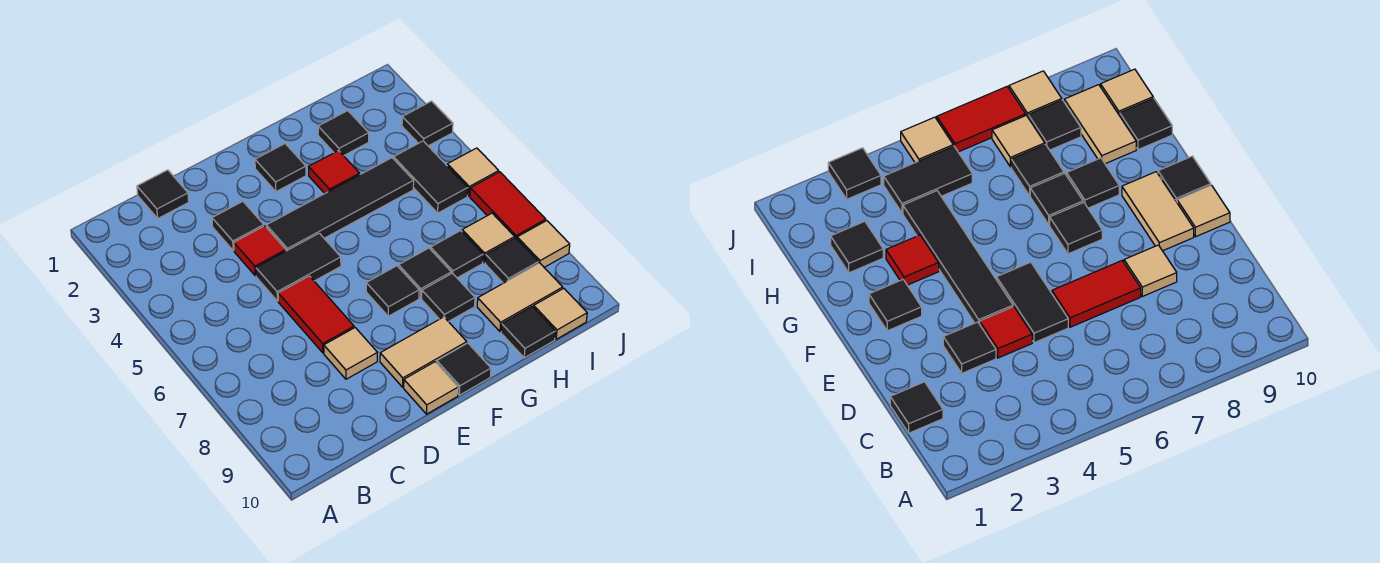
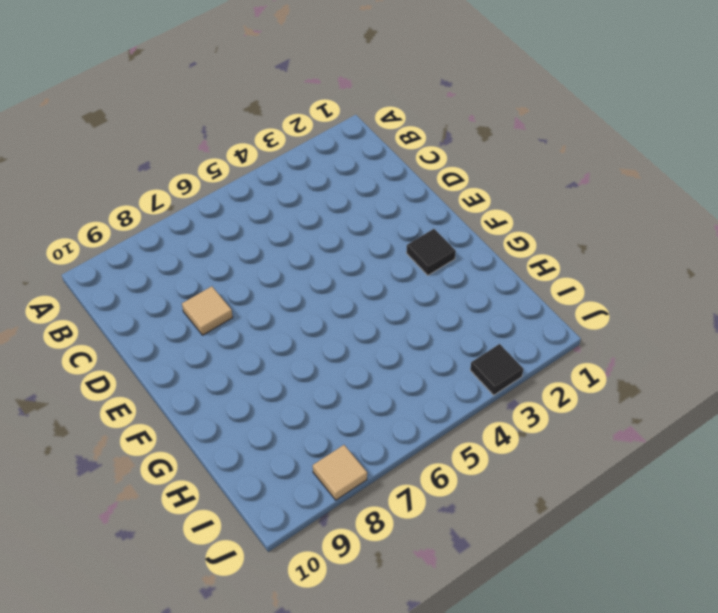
none -> black 1x1 tile [137,170,189,218]
none -> black 1x1 tile [212,201,264,250]
none -> red 1x1 tile [234,226,286,276]

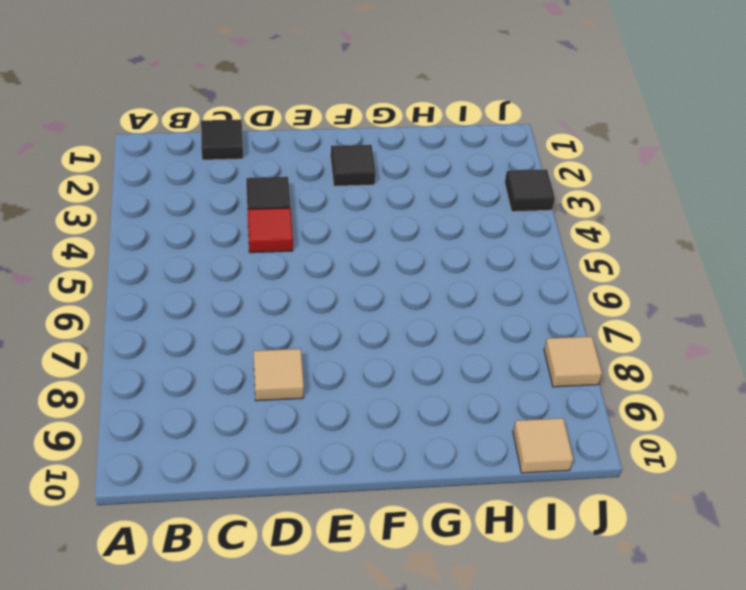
none -> black 1x2 tile [256,233,341,301]
none -> red 1x2 tile [278,276,354,353]
none -> black 1x4 tile [266,158,414,251]

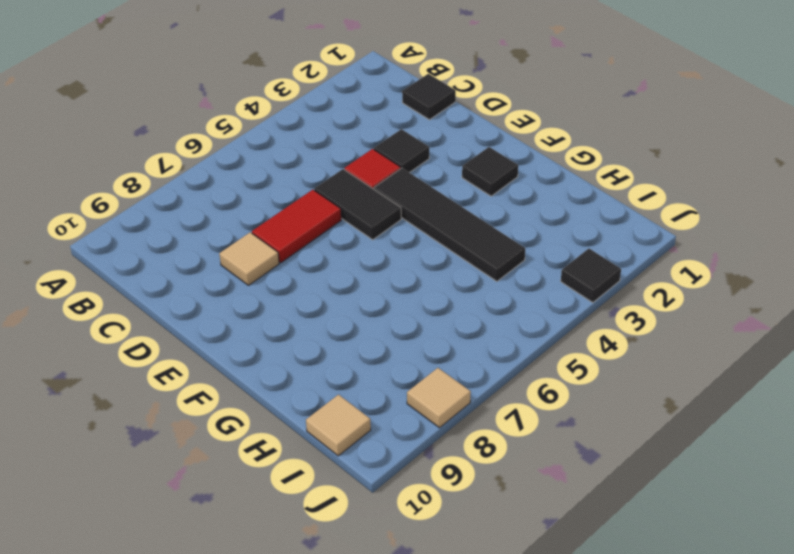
none -> tan 1x2 tile [380,317,467,387]
none -> tan 1x1 tile [404,362,458,414]
none -> black 1x1 tile [366,266,419,316]

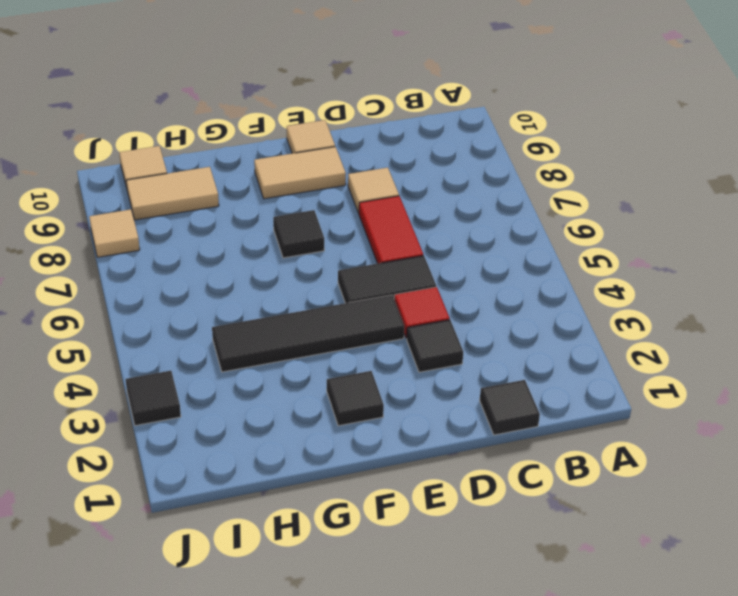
none -> black 1x1 tile [437,343,491,395]
none -> red 1x1 tile [309,151,360,193]
none -> black 1x1 tile [399,248,451,298]

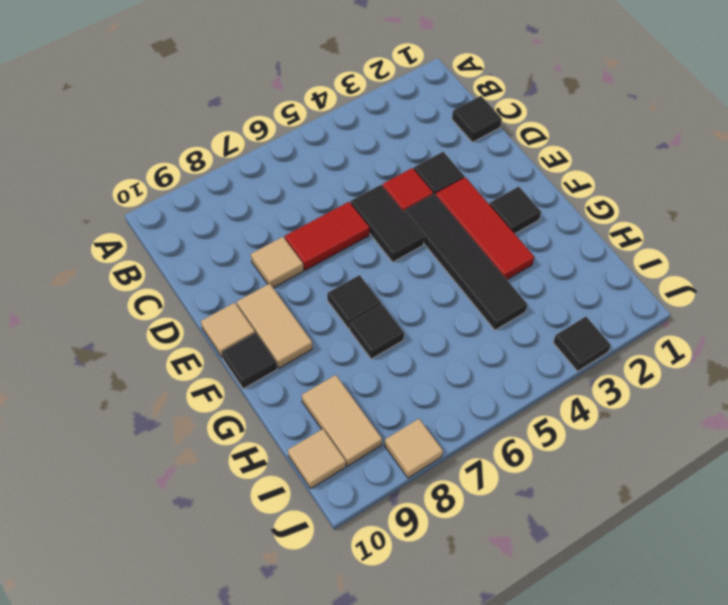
red 1x3 tile [436,177,534,280] -> red 1x1 tile [309,151,360,193]
none -> black 1x1 tile [422,273,475,322]
none -> black 1x1 tile [318,111,369,156]
none -> black 1x1 tile [431,231,483,278]

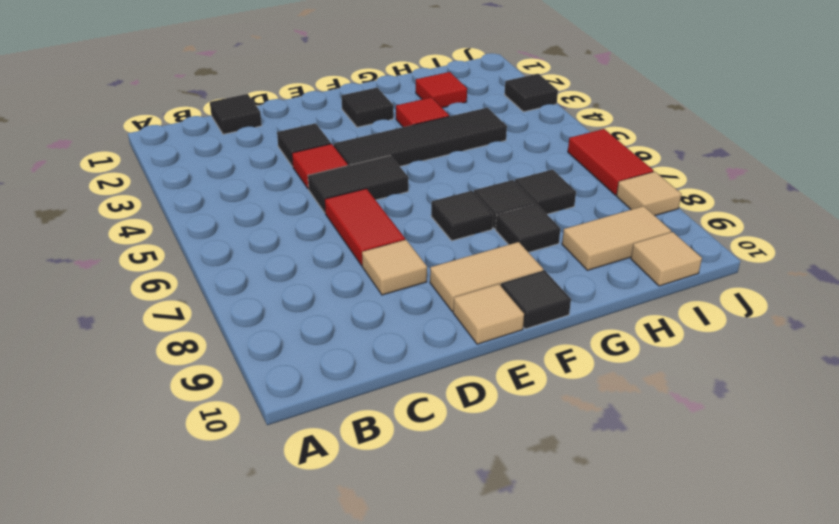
red 1x1 tile [416,72,467,108] -> black 1x1 tile [318,111,369,156]
none -> black 1x1 tile [501,307,555,358]
none -> black 1x2 tile [394,141,468,213]
none -> tan 1x1 tile [462,213,515,263]

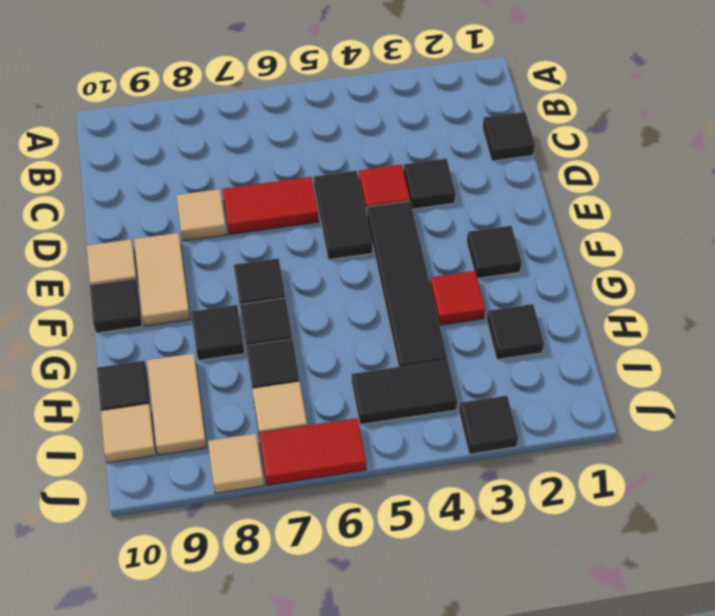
none -> black 1x1 tile [485,238,538,283]
none -> tan 1x1 tile [447,148,499,196]

